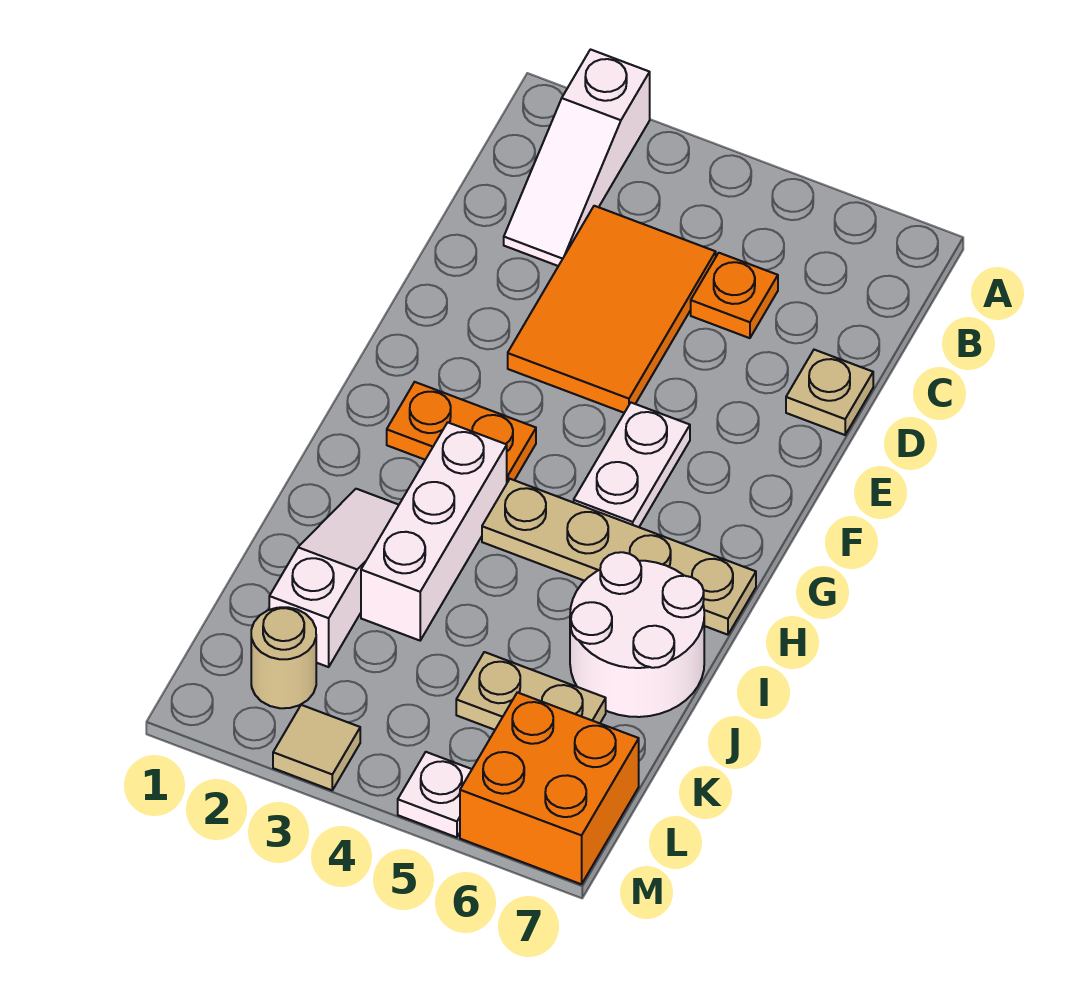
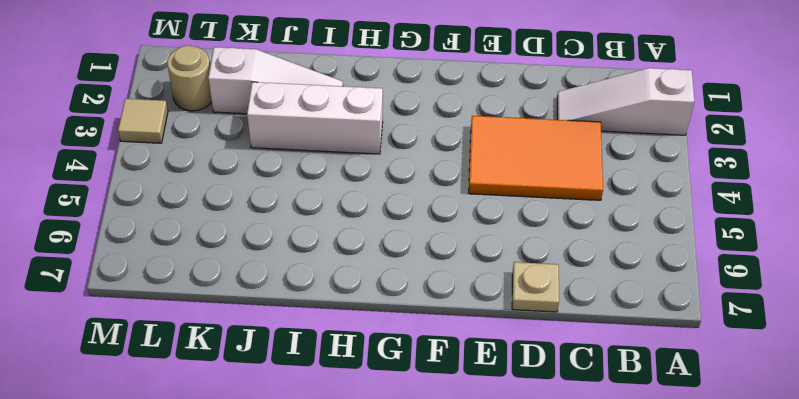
none -> orange 1x1 plate [691,253,778,338]
none -> white 1x2 plate [574,403,690,527]
none -> orange 1x2 plate [387,382,536,483]

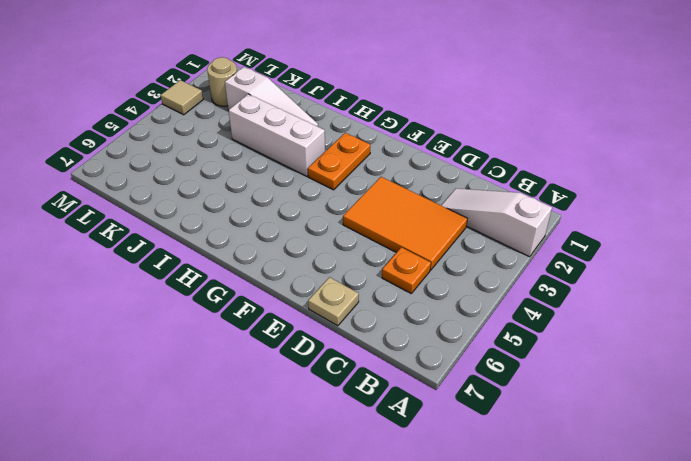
none -> white 1x2 plate [574,403,690,527]
none -> tan 1x4 plate [482,479,756,635]
none -> white 2x2 round brick [570,552,704,717]

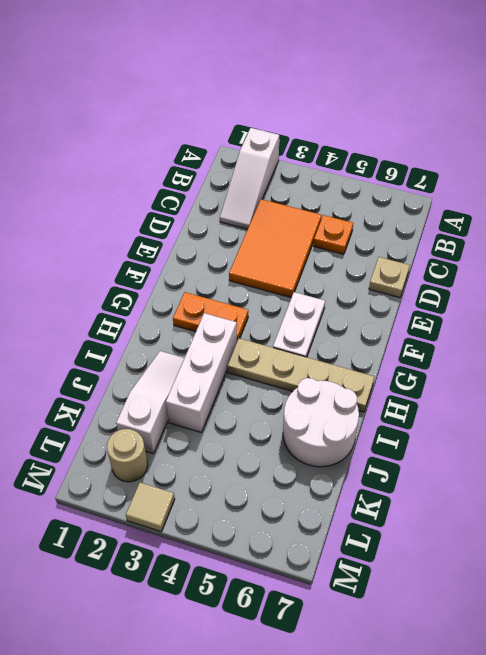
none -> tan 1x2 plate [456,652,606,730]
none -> orange 2x2 brick [460,692,639,884]
none -> white 1x1 plate [398,752,472,837]

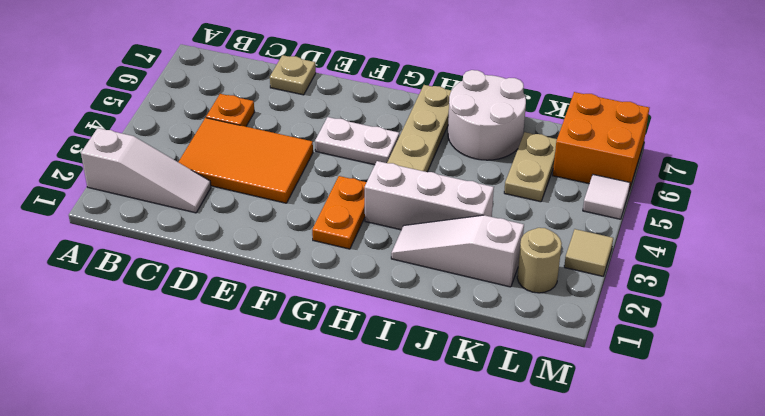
white 1x1 tile [583,175,630,219] -> white 1x1 plate [398,752,472,837]

